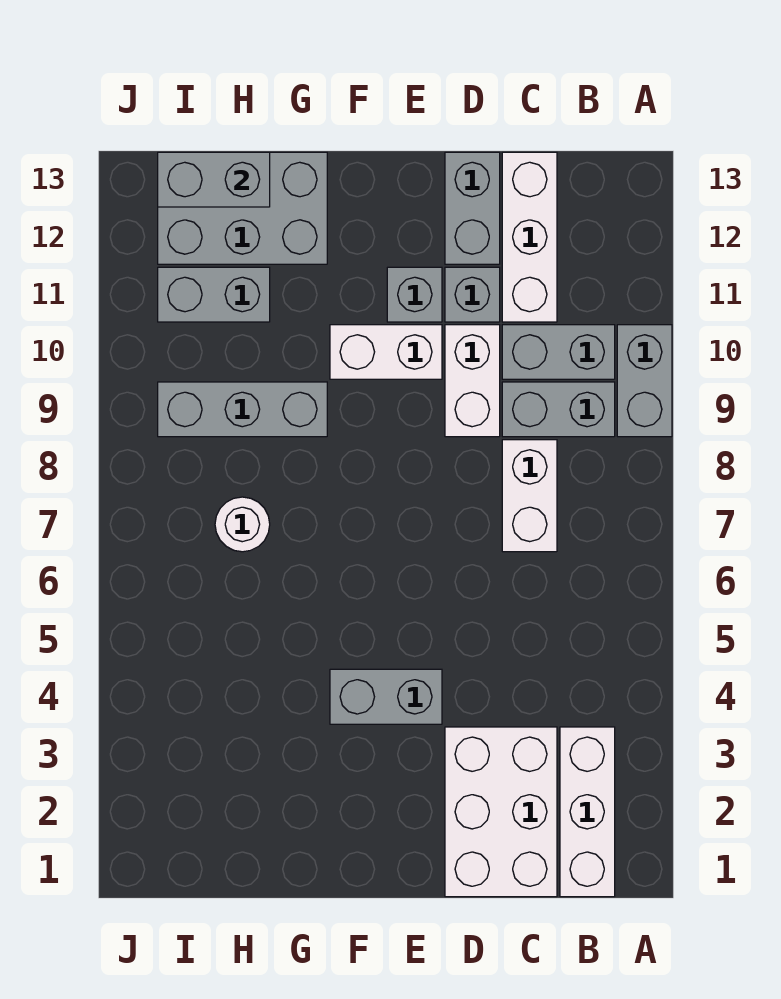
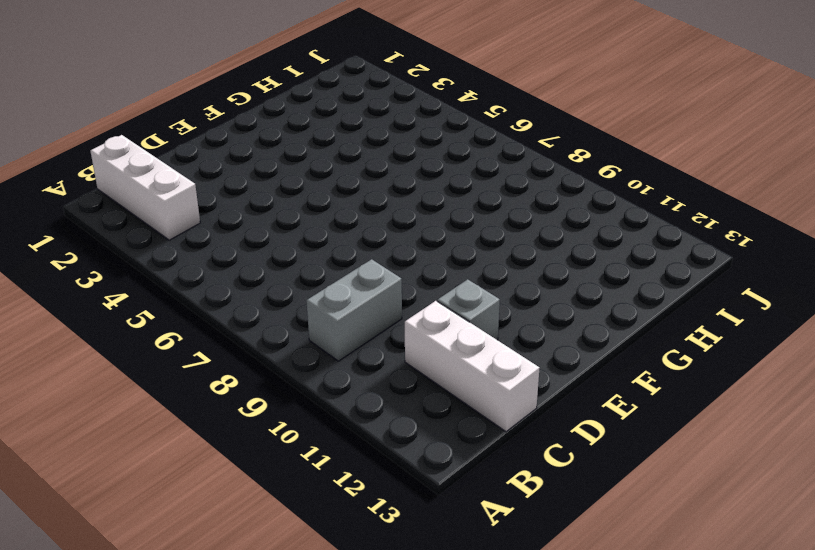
none -> grey 1x2 brick [617,325,672,437]
none -> grey 1x2 brick [502,325,615,379]
none -> white 2x3 brick [445,727,557,897]

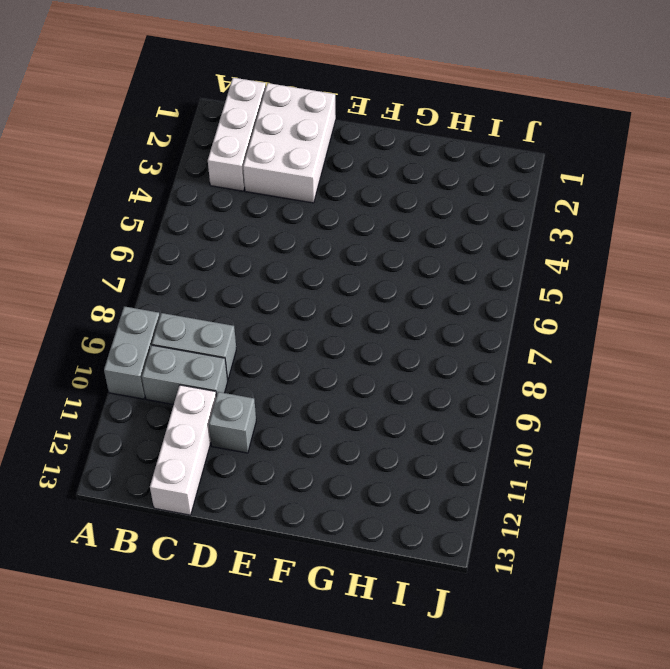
none -> white 1x2 brick [502,440,557,552]
none -> white 1x2 brick [445,325,500,437]
none -> grey 1x2 brick [445,152,500,264]

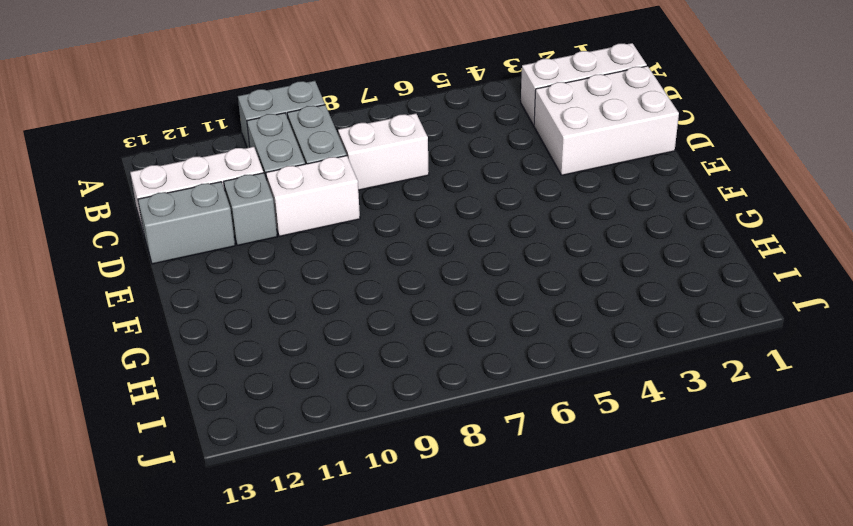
none -> grey 1x2 brick [330,669,442,724]
none -> white 1x2 brick [330,325,442,379]
none -> grey 1x1 brick [387,267,442,322]

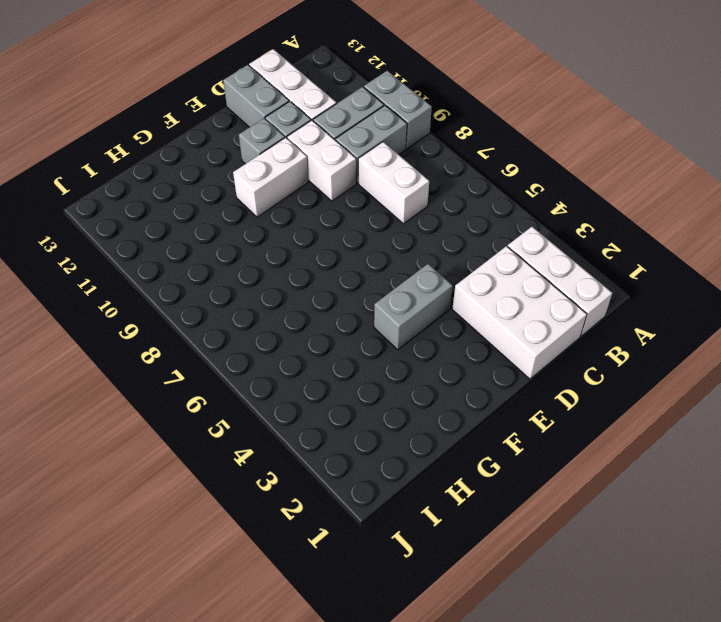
none -> grey 1x3 brick [158,382,327,437]
none -> grey 2x3 brick [158,152,327,264]
none -> white 1x1 round brick [215,497,270,552]

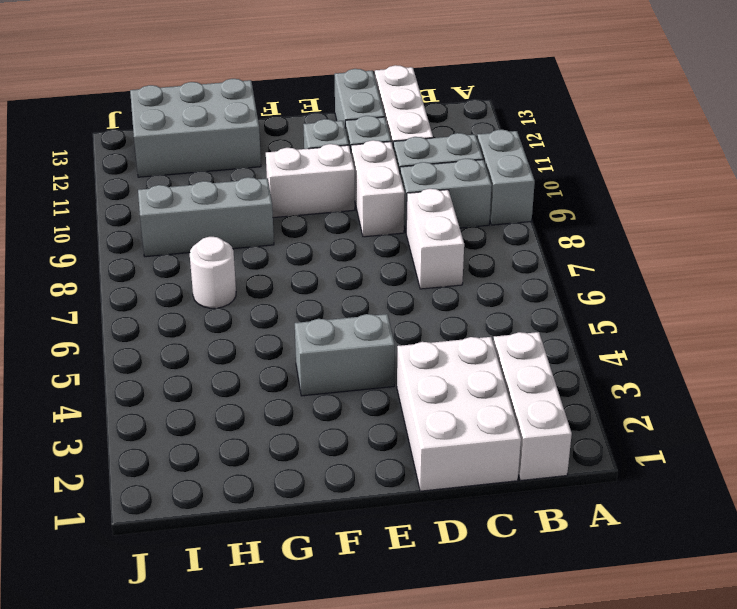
none -> grey 1x2 brick [158,267,270,322]
none -> grey 1x2 brick [158,152,270,207]

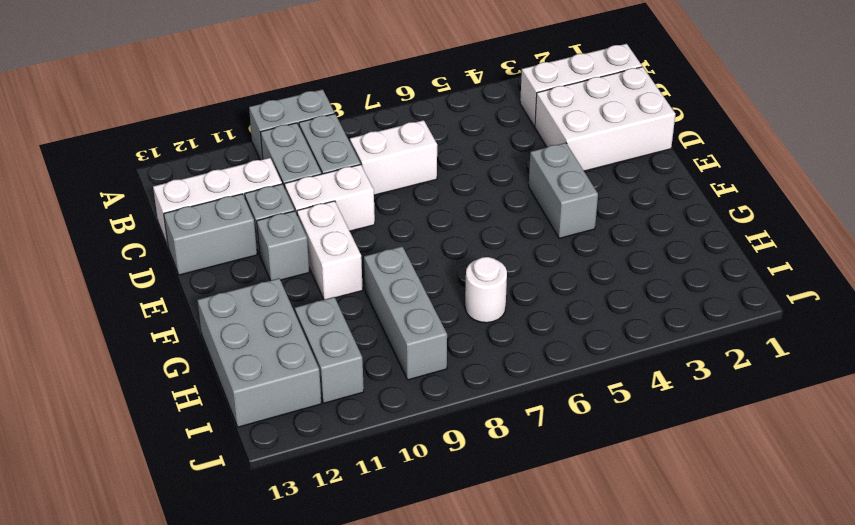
none -> grey 1x2 brick [158,152,270,207]

